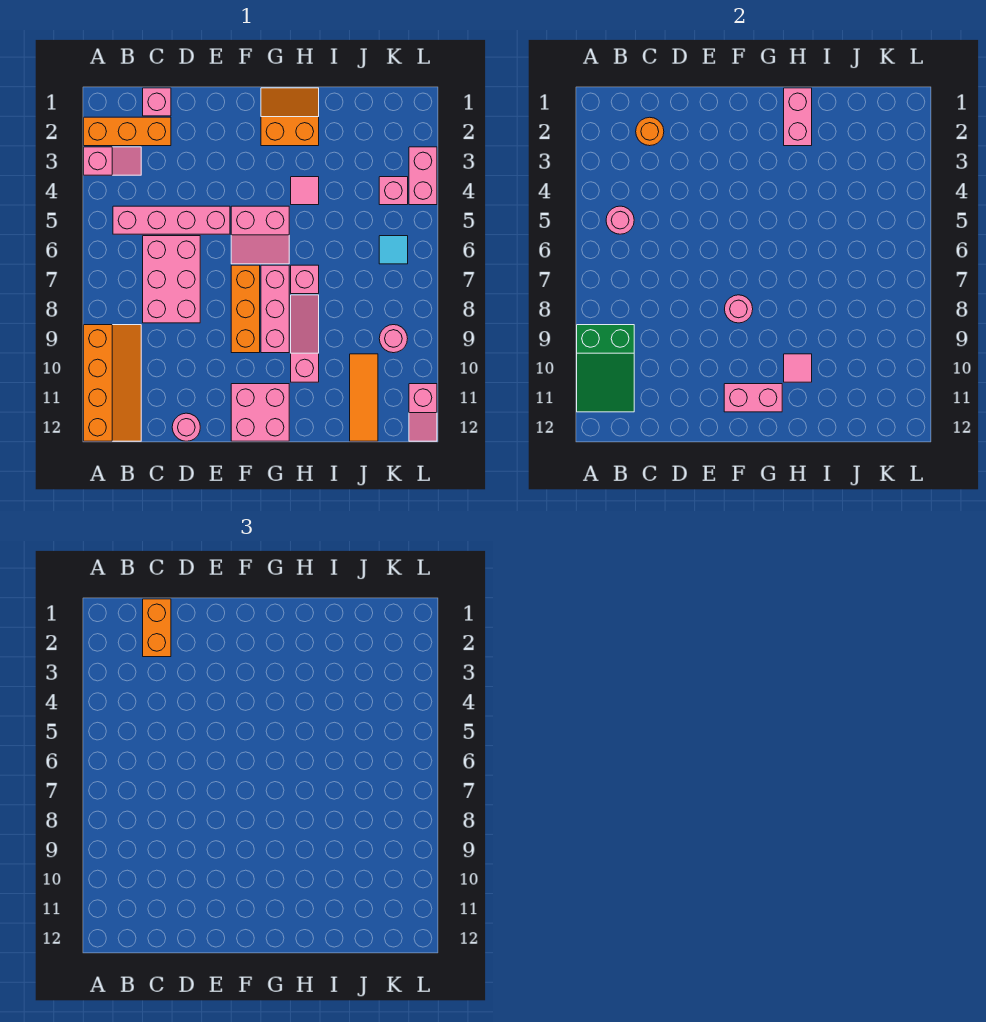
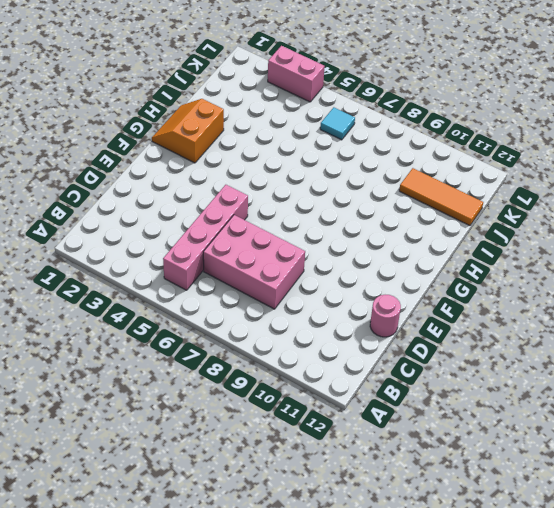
none -> orange 1x3 brick [84,117,171,146]
none -> pink 1x2 slope [84,147,141,175]
none -> orange 2x4 slope [84,325,141,441]

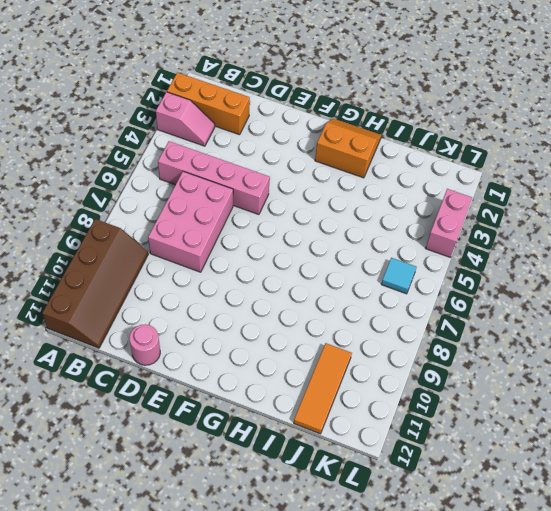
brown 2x4 slope [42,219,148,348] -> orange 2x4 slope [84,325,141,441]
none -> pink 1x1 brick [143,88,171,116]
none -> pink 2x2 slope [231,206,289,264]
none -> orange 1x3 brick [231,265,260,353]

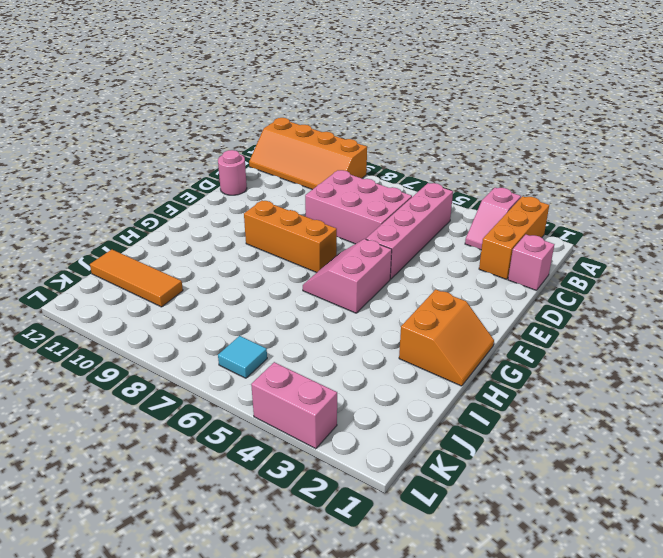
none -> pink 2x2 brick [231,384,289,441]
none -> pink 1x3 brick [261,265,289,353]
none -> pink 1x1 tile [291,177,319,205]

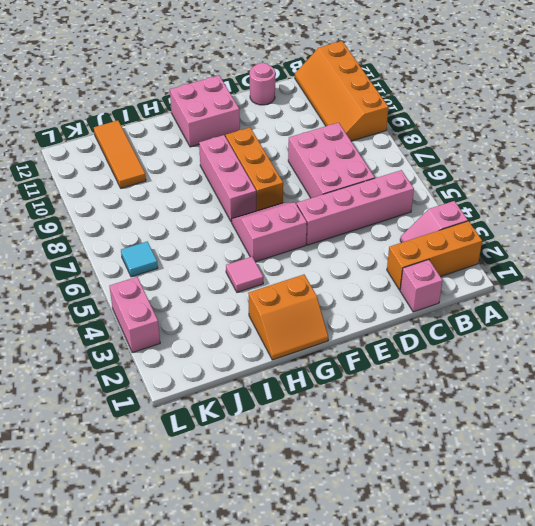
none -> pink 1x1 brick [291,265,319,294]
none -> pink 1x3 slope [291,295,319,382]
none -> pink 1x1 brick [379,177,408,205]

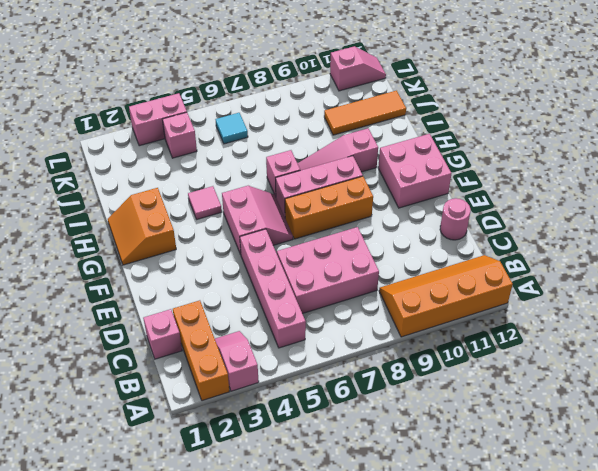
none -> pink 1x1 round brick [379,325,408,353]
none -> green 2x3 slope [577,325,634,412]
none -> pink 1x1 round brick [606,206,634,234]

